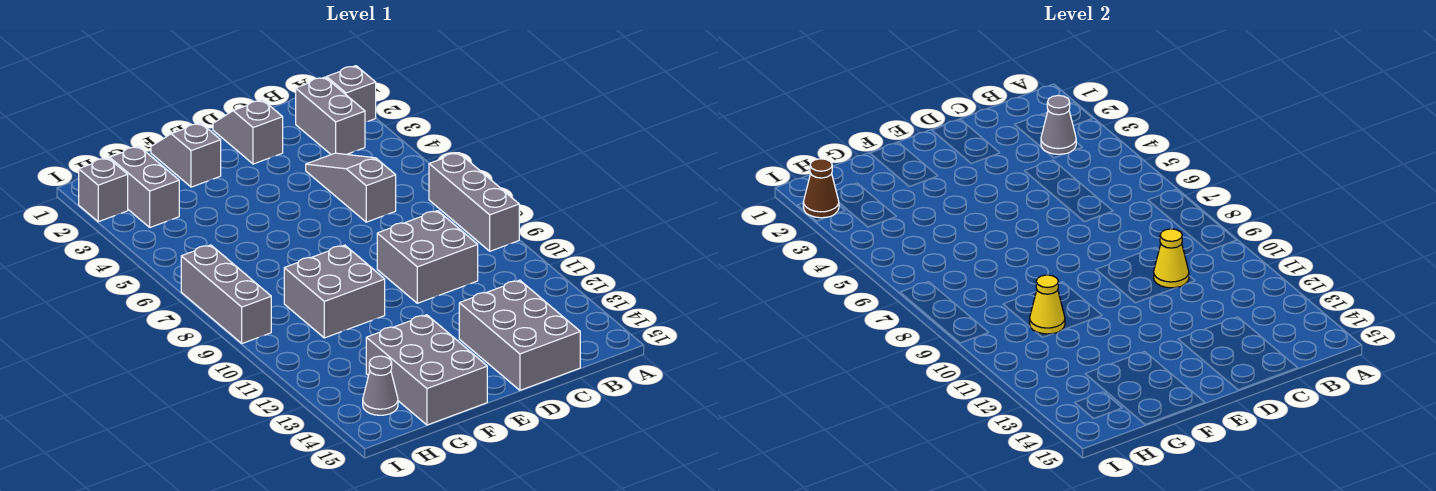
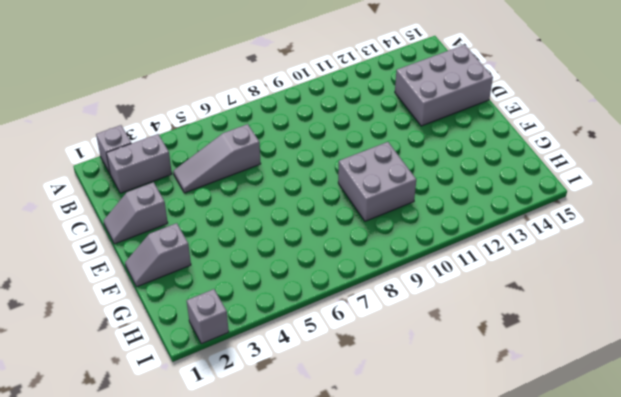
none -> grey 1x3 brick [429,153,519,251]
none -> grey 2x2 brick [377,211,478,303]
none -> grey 2x3 brick [366,315,487,425]

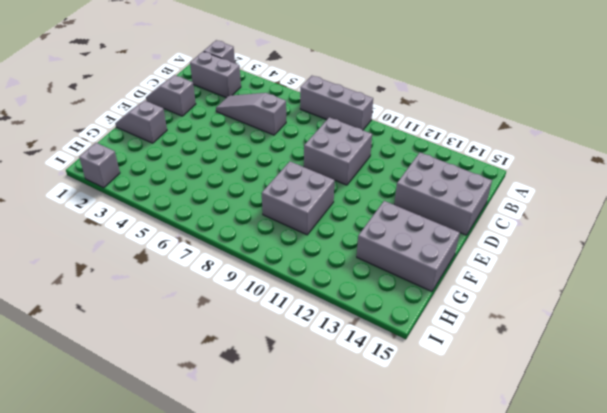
none -> grey 1x2 brick [110,146,179,227]
none -> grey 1x1 cone [363,356,398,415]
none -> grey 1x3 brick [181,245,271,343]

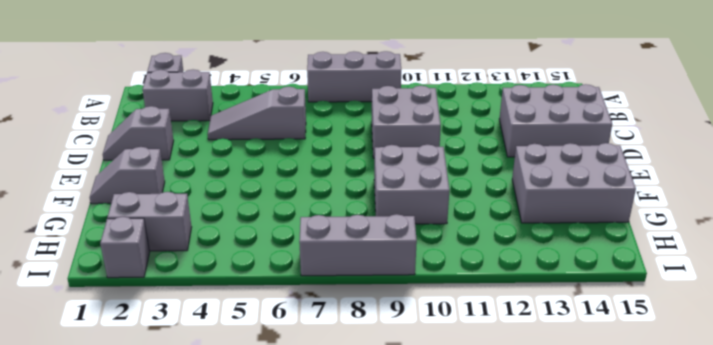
none -> grey 1x1 cone [363,356,398,415]
none -> grey 1x1 cone [1041,96,1076,154]
none -> yellow 1x1 cone [1154,229,1189,288]

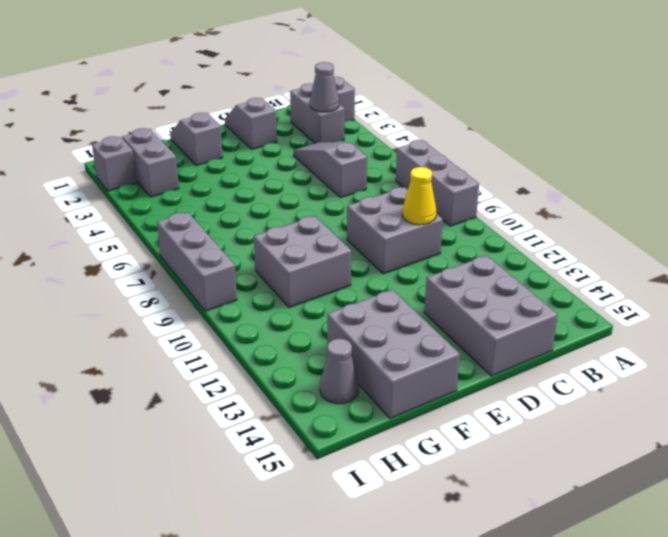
none -> yellow 1x1 cone [1030,275,1065,334]
none -> brown 1x1 cone [803,159,839,218]

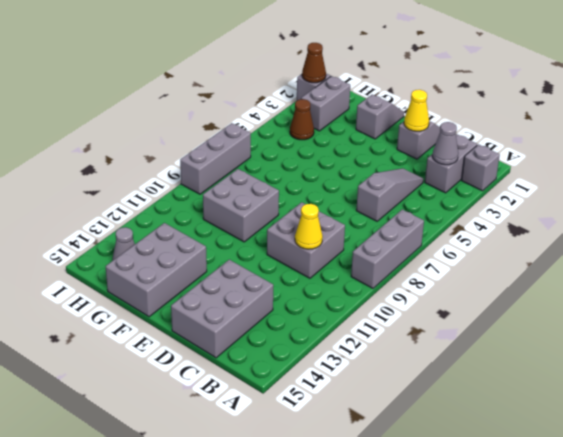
yellow 1x1 cone [404,90,429,131] -> yellow 1x1 cone moved to [1030,275,1065,334]
brown 1x1 cone [290,99,314,140] -> none

